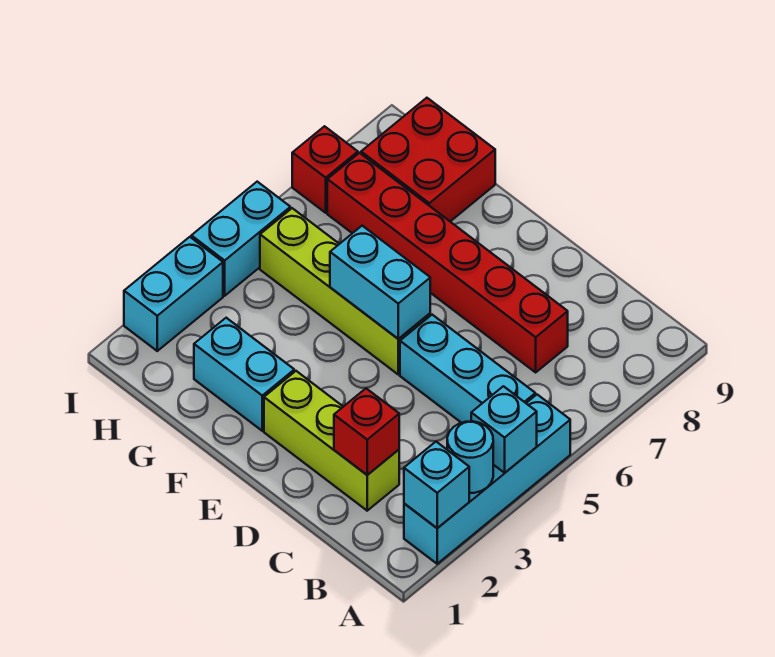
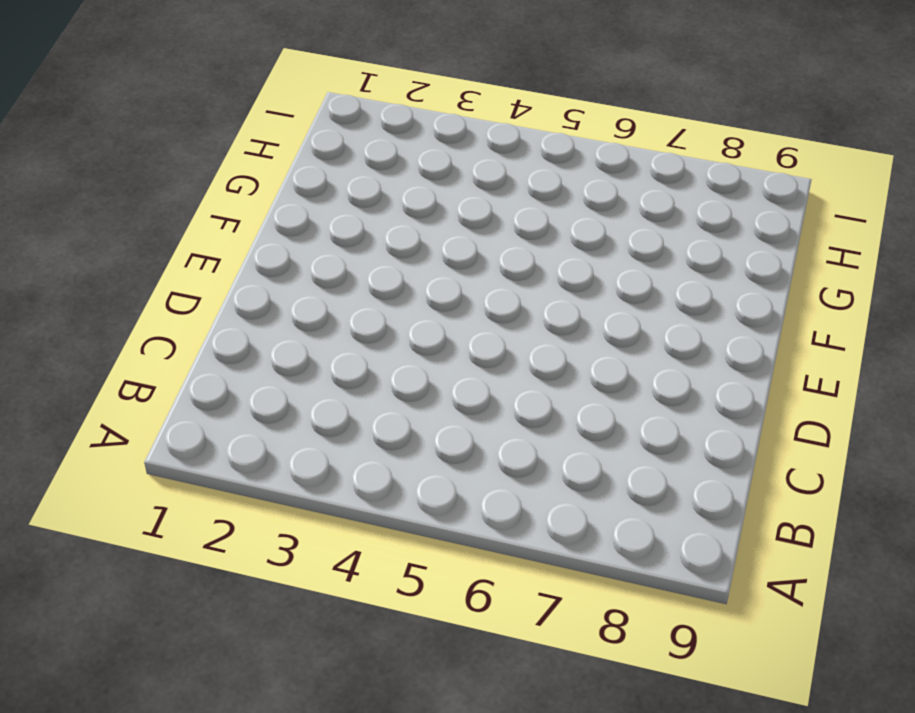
none -> cyan 1x4 brick [404,395,570,564]
none -> cyan 1x3 brick [400,315,535,423]
none -> lime 1x3 brick [264,371,399,511]

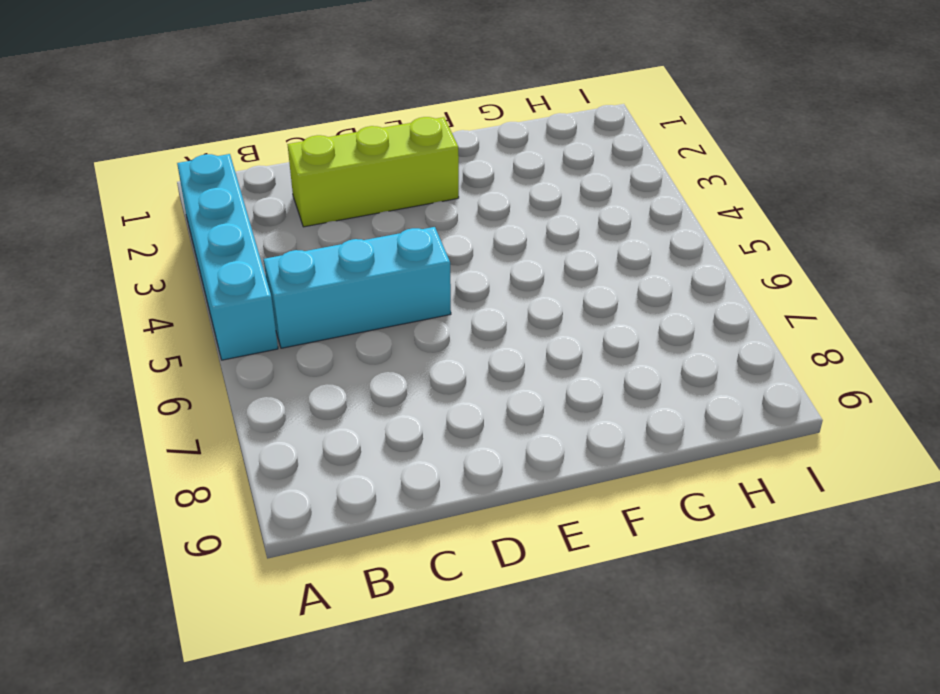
none -> red 1x6 brick [327,153,568,372]
none -> lime 1x4 brick [260,208,430,374]
none -> cyan 1x2 brick [194,318,294,431]

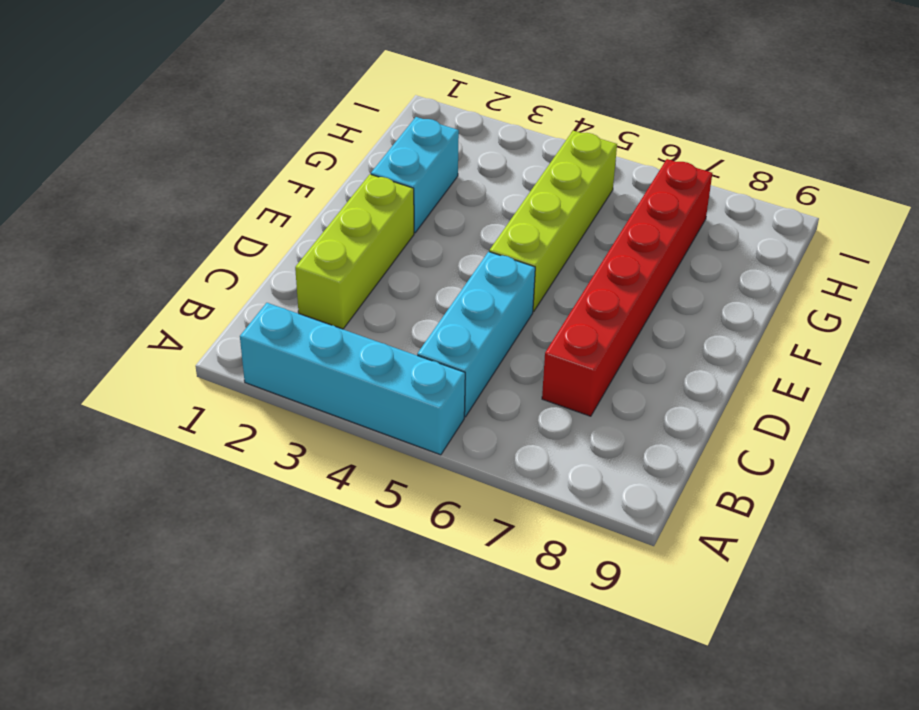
none -> red 2x2 brick [361,98,495,221]
none -> cyan 1x2 brick [124,237,223,351]
none -> cyan 1x2 brick [191,182,290,296]

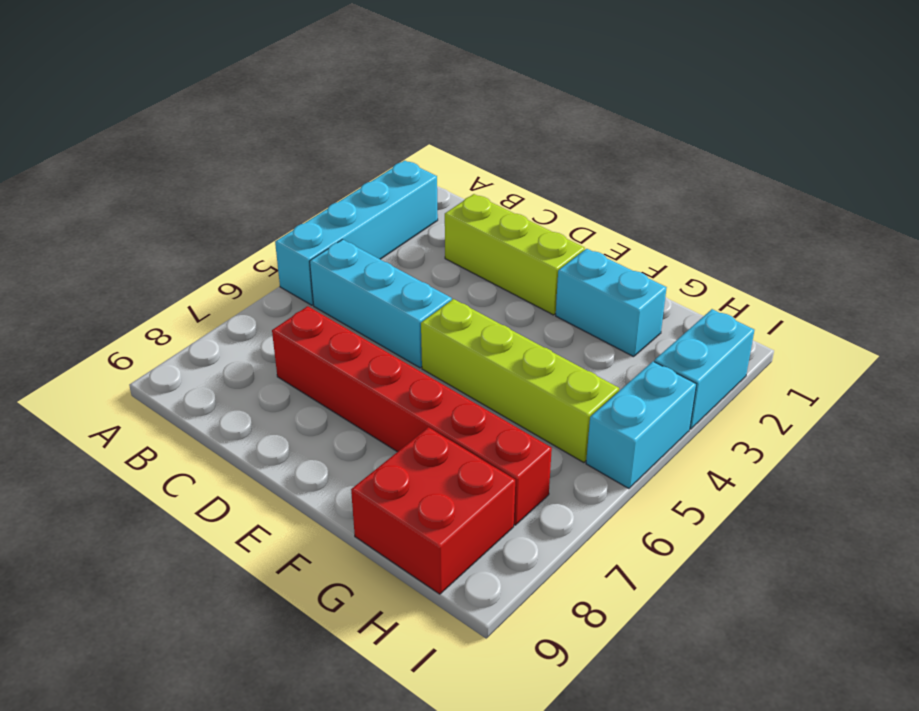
none -> red 1x1 brick [292,126,358,213]
none -> cyan 1x1 brick [404,442,469,528]
none -> cyan 1x1 round brick [447,421,493,493]

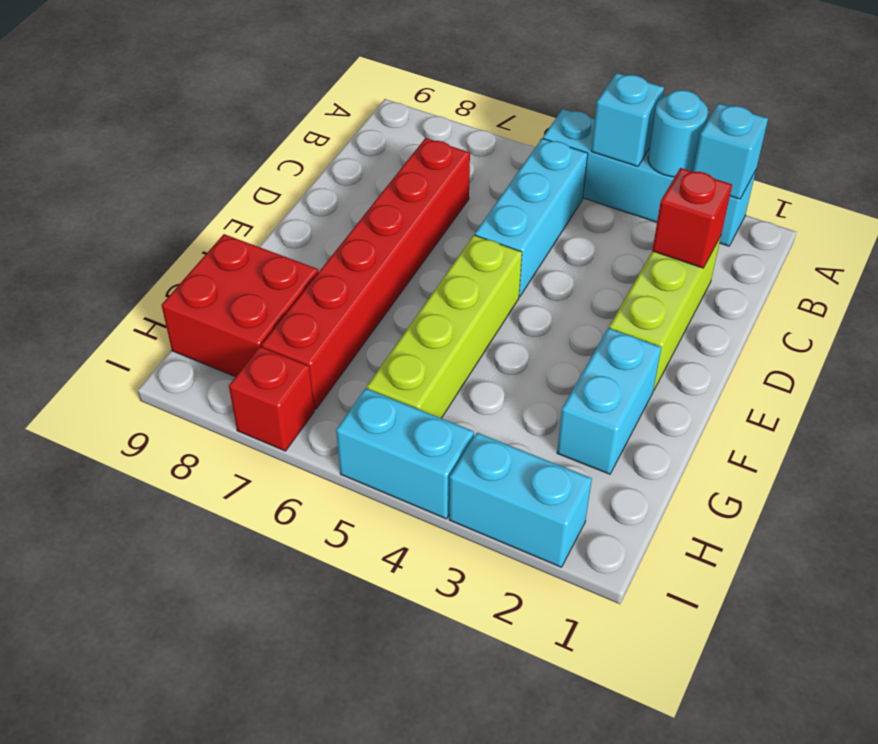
none -> cyan 1x2 brick [330,226,430,339]

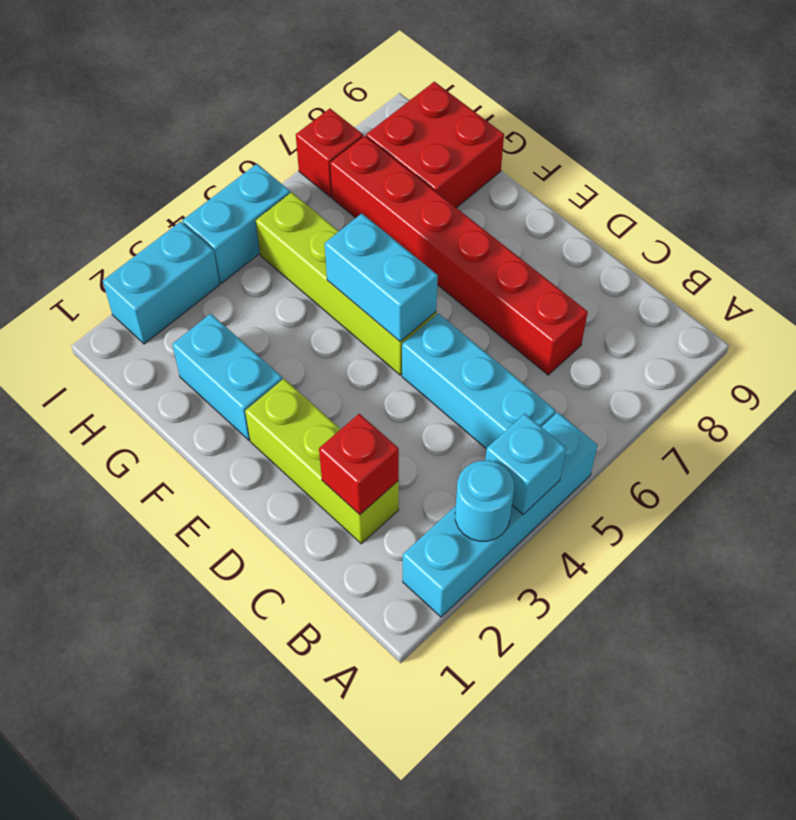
none -> cyan 1x1 brick [404,442,469,528]

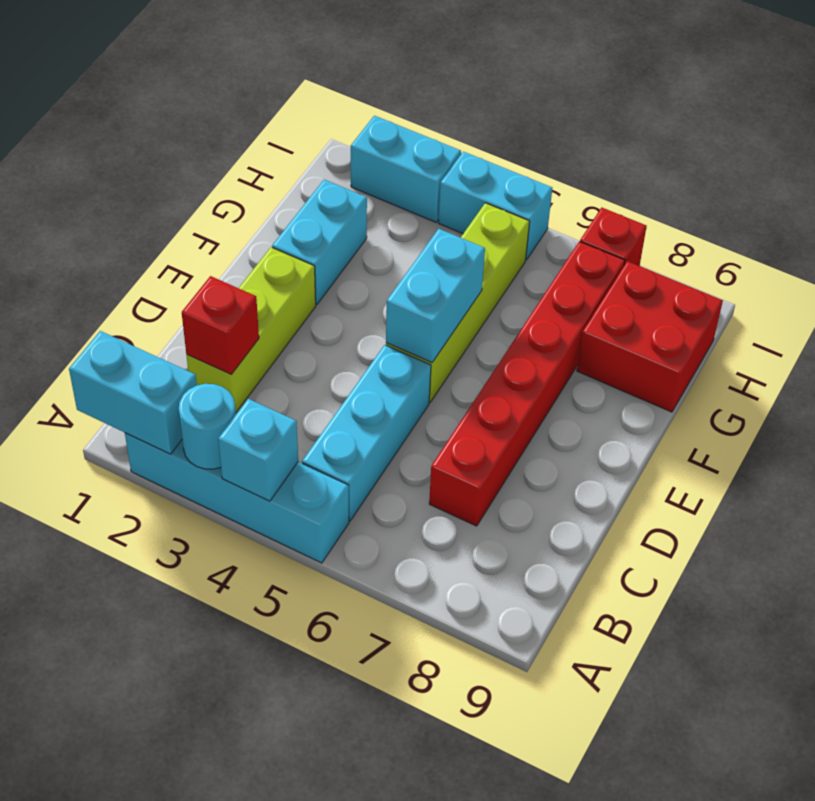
cyan 1x2 brick [69,331,197,454] -> cyan 1x1 brick [404,442,469,528]

